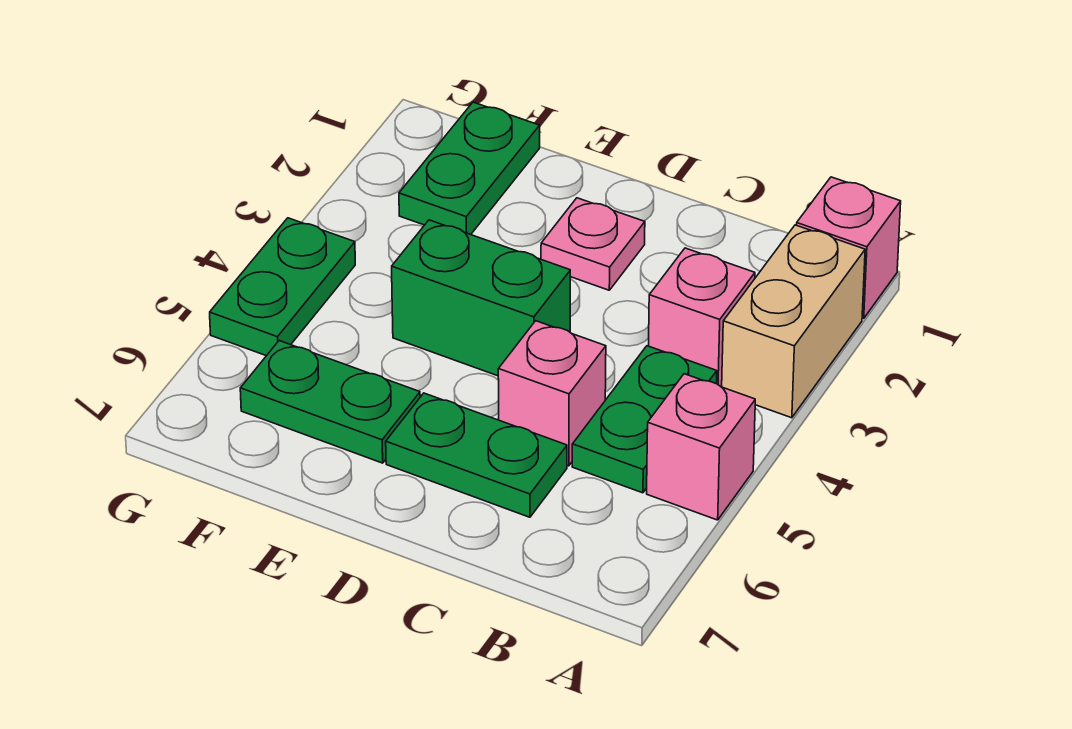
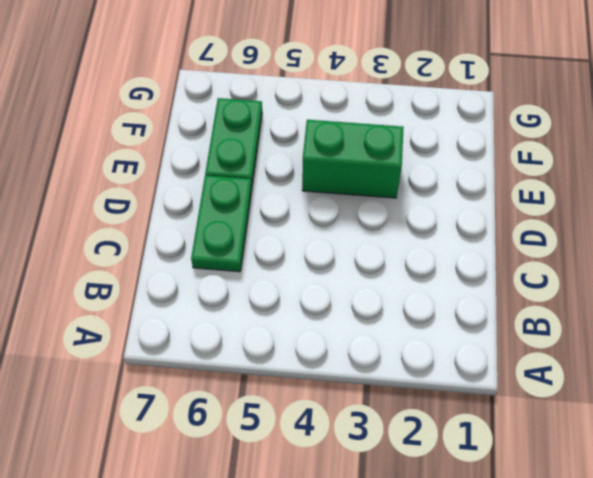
green 1x2 brick [302,120,404,198] -> green 1x2 brick turned to [392,220,570,376]
none -> pink 1x1 brick [797,177,901,318]
none -> tan 1x2 brick [722,225,865,418]
none -> pink 1x1 brick [647,374,755,520]

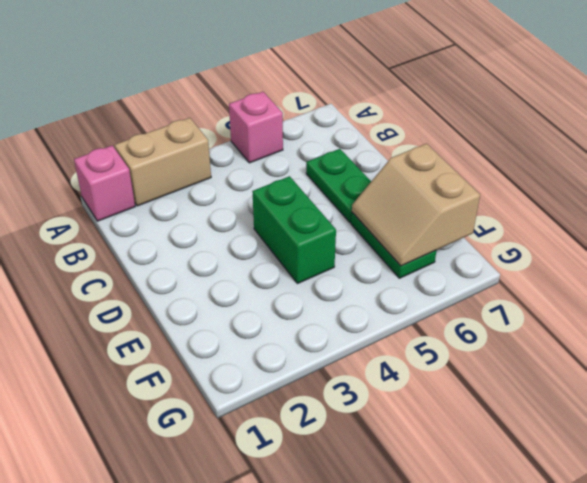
tan 2x2 slope [352,144,480,266] -> none
none -> pink 1x1 brick [649,248,755,387]
none -> green 1x2 plate [572,346,717,493]
none -> pink 1x1 brick [498,321,606,466]

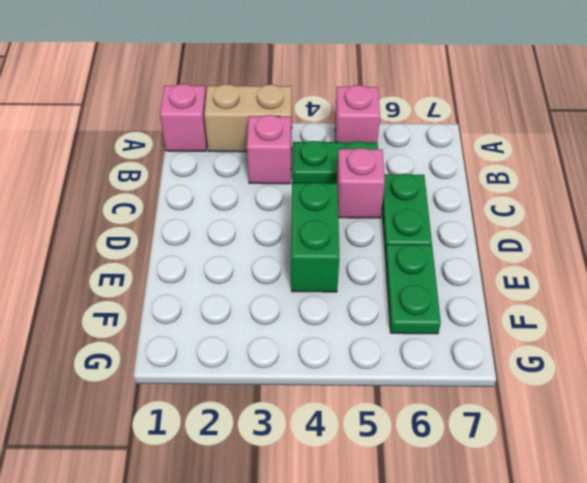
none -> pink 1x1 plate [541,198,645,290]
none -> green 1x2 plate [399,102,540,235]
none -> green 1x2 plate [210,218,355,356]

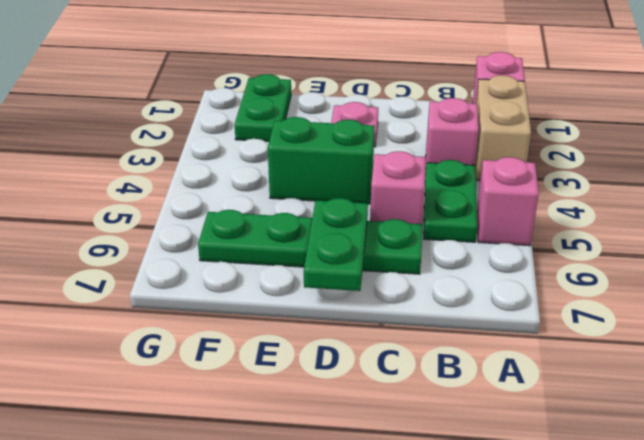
green 1x2 plate [304,198,368,291] -> green 1x2 plate moved to [210,218,355,356]

